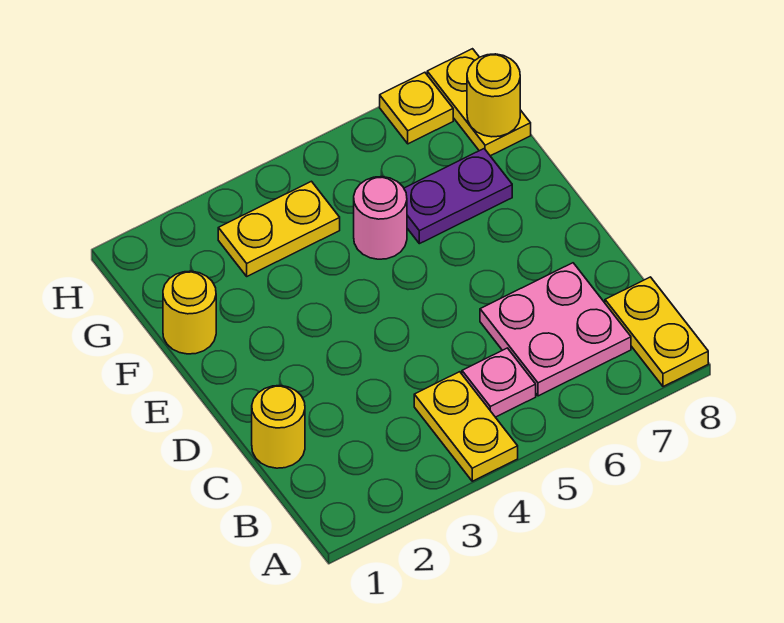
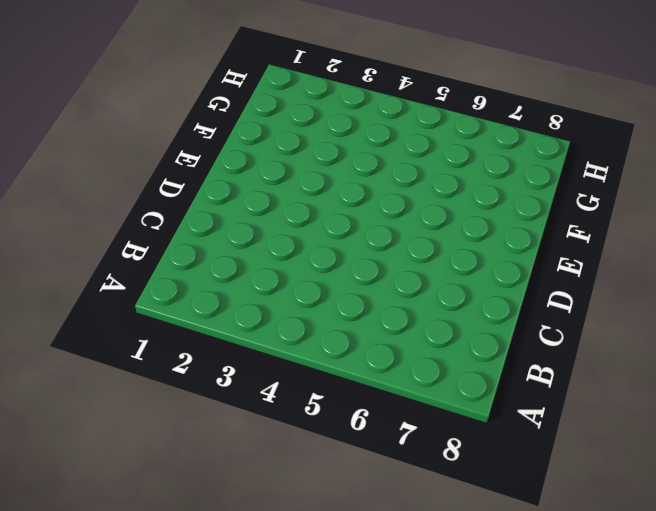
none -> yellow 1x2 plate [414,372,518,481]
none -> yellow 1x2 plate [605,277,708,387]
none -> pink 1x1 plate [462,348,536,417]

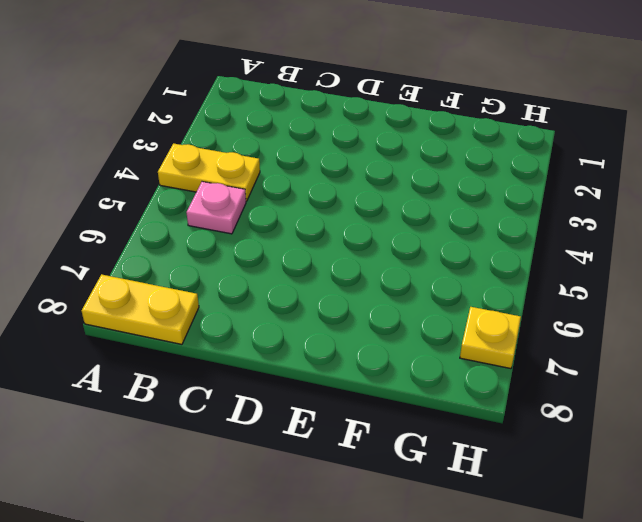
none -> pink 2x2 plate [480,263,631,396]
none -> yellow 1x1 round brick [252,386,305,468]
none -> yellow 1x1 round brick [163,271,216,354]

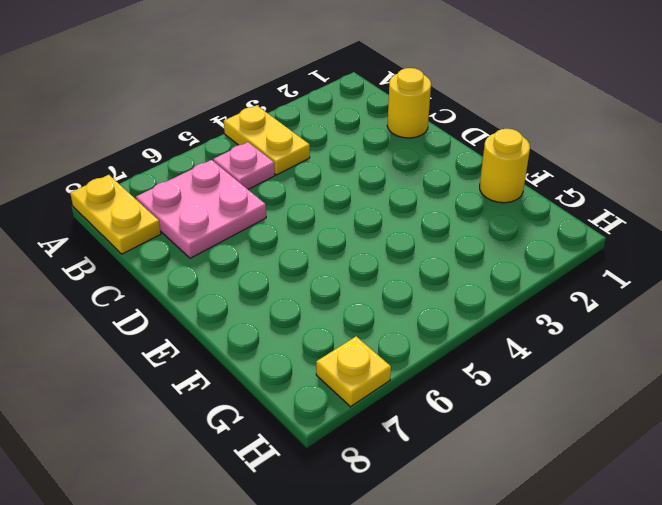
none -> pink 1x1 round brick [354,177,407,259]
none -> purple 1x2 plate [404,149,512,244]
none -> yellow 1x2 plate [218,181,340,276]

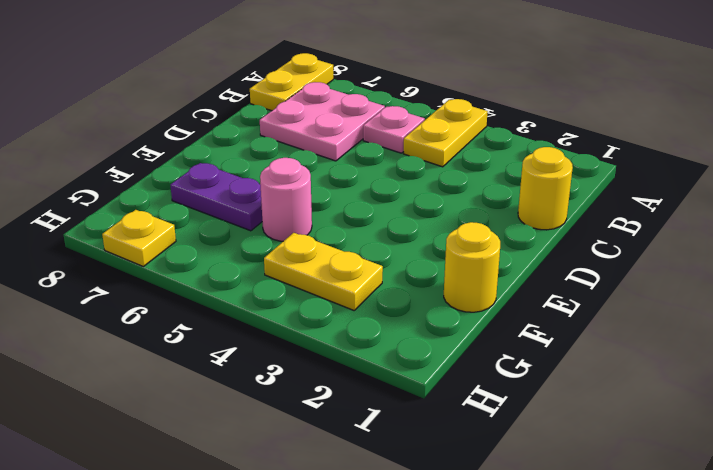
none -> yellow 1x2 plate [427,49,531,156]
none -> yellow 1x1 round brick [467,54,520,137]

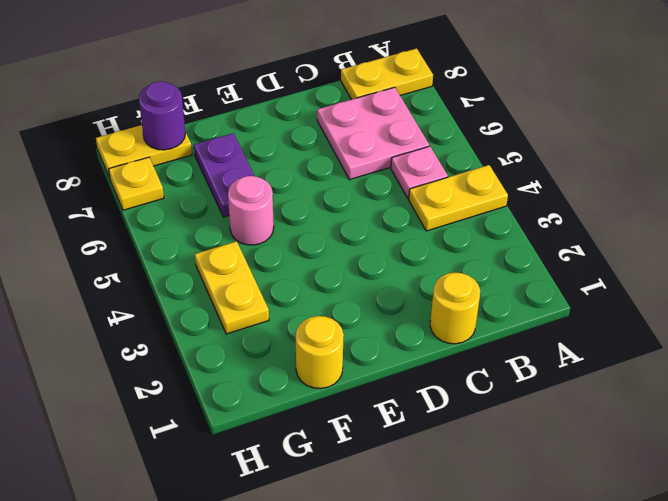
purple 1x1 round brick [139,81,185,150] -> yellow 1x1 round brick [467,54,520,137]

